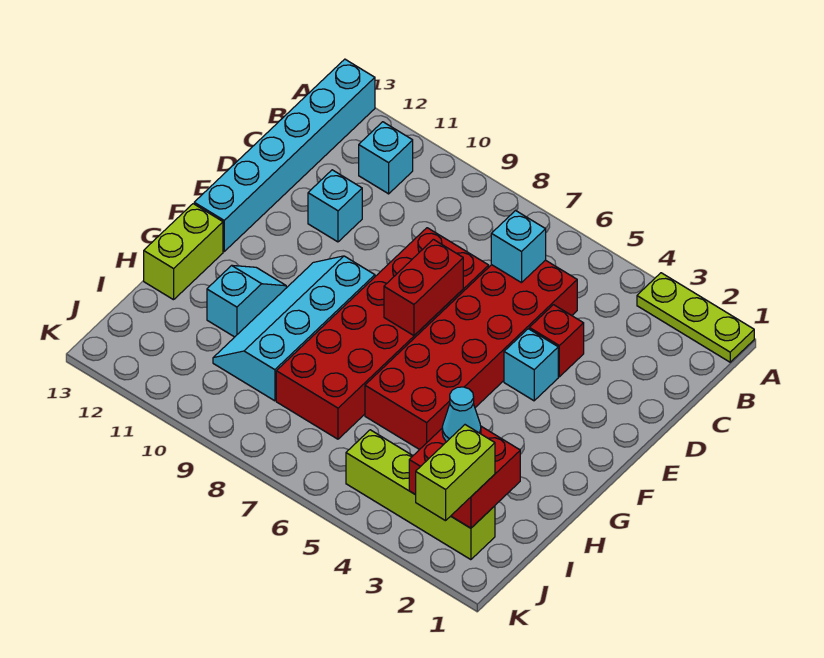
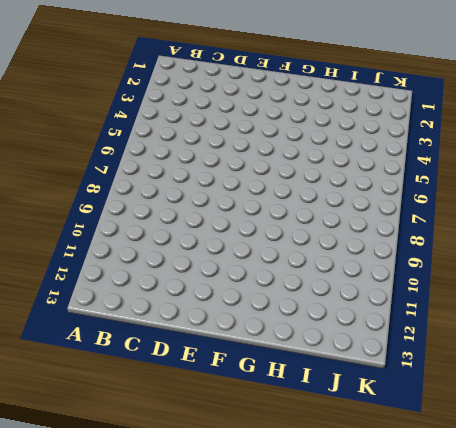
none -> lime 1x3 plate [637,273,754,362]
none -> cyan 1x6 brick [194,59,375,251]
none -> cyan 1x1 brick [359,122,413,194]

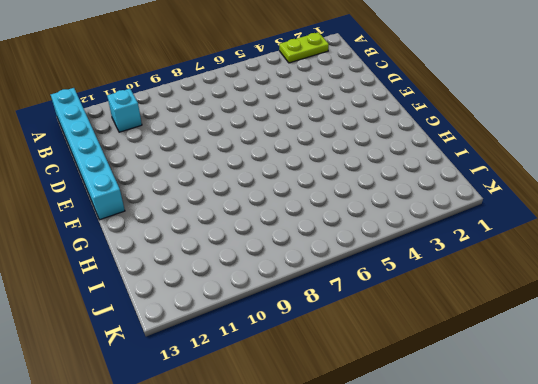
lime 1x2 plate [279,32,329,63] -> lime 1x3 plate [637,273,754,362]
none -> red 2x6 brick [365,260,577,450]
none -> red 1x1 brick [529,305,584,377]
none -> red 2x6 brick [276,228,489,439]

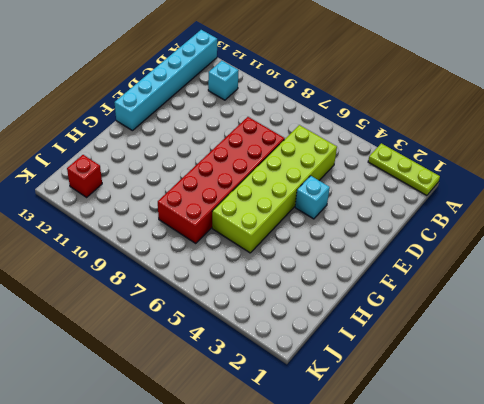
lime 2x6 brick [212,125,337,253] -> red 2x6 brick [365,260,577,450]
red 1x1 brick [67,155,102,197] -> red 1x1 brick moved to [529,305,584,377]
none -> cyan 1x1 brick [308,170,362,242]
none -> cyan 2x4 slope [213,256,375,401]
none -> cyan 1x2 slope [207,265,286,337]

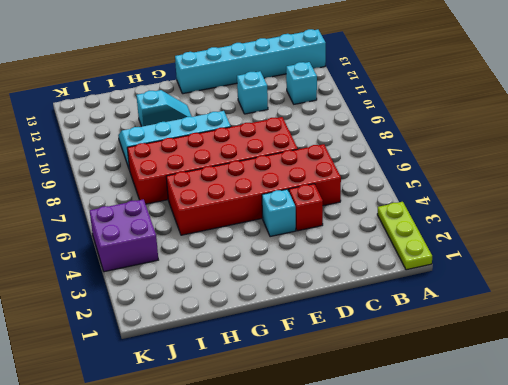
purple 2x2 brick [90,199,158,272] -> lime 1x4 brick [346,430,495,560]
none -> lime 1x2 brick [144,204,223,300]
none -> cyan 1x1 brick [491,211,546,283]
none -> red 1x2 brick [384,239,463,335]

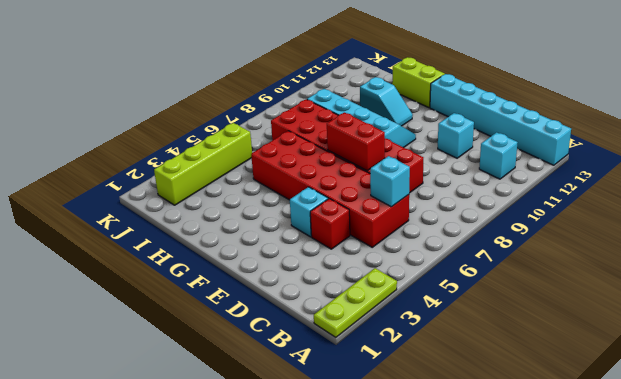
none -> red 2x2 brick [409,426,520,528]
none -> cyan 1x1 cone [442,387,481,442]
none -> lime 1x2 brick [416,425,495,521]

